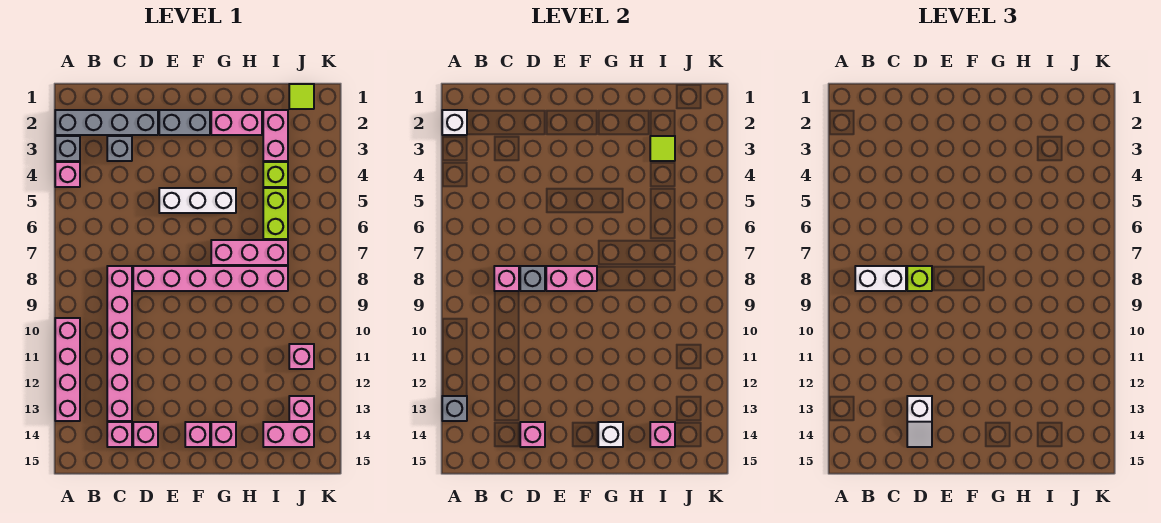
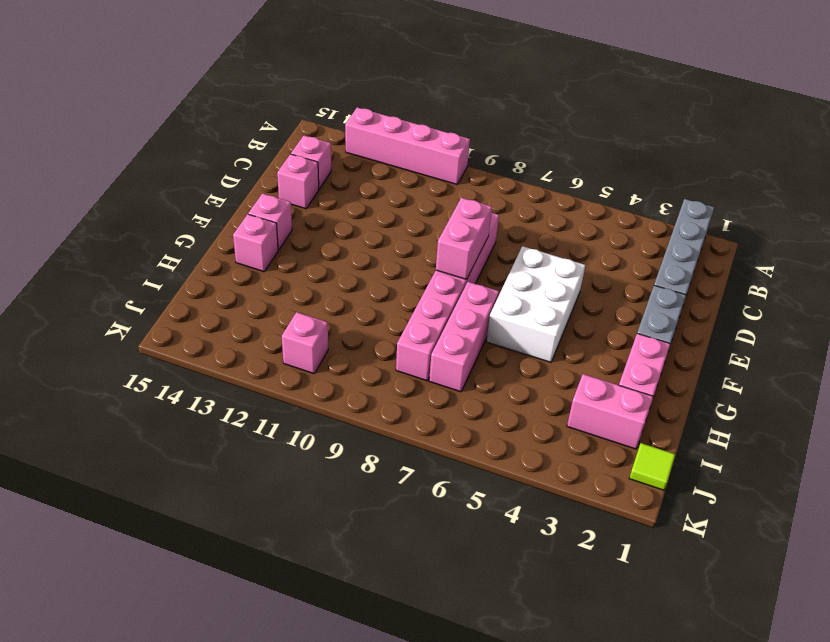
white 2x3 brick [486,246,585,362] -> white 1x3 brick [159,188,236,213]
none -> grey 1x1 brick [55,136,80,161]
none -> pink 1x1 brick [55,162,80,187]
none -> grey 1x1 brick [107,136,132,161]
none -> pink 1x6 brick [107,266,132,421]

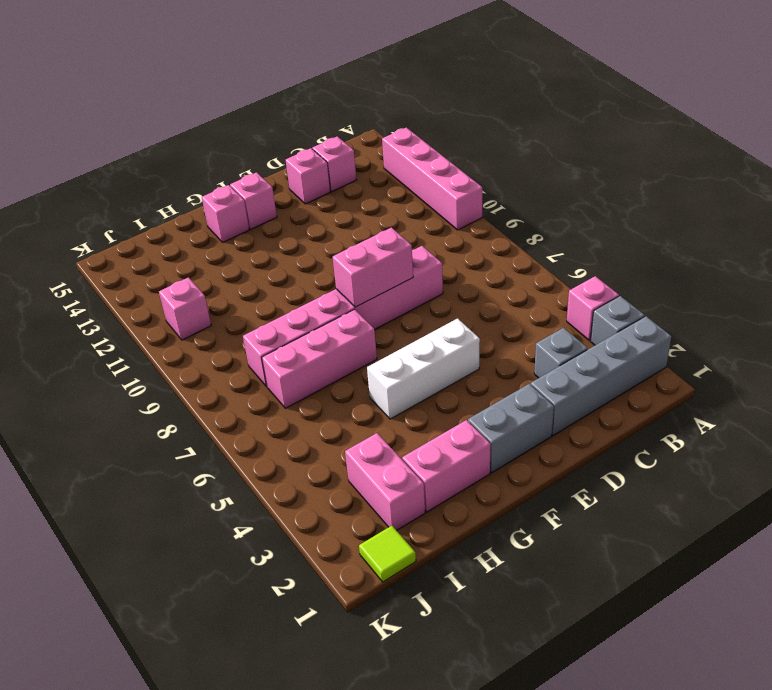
none -> pink 1x6 brick [107,266,132,421]
none -> lime 1x1 brick [263,162,288,187]
none -> lime 1x2 brick [263,188,288,239]
none -> pink 1x2 brick [263,422,314,447]

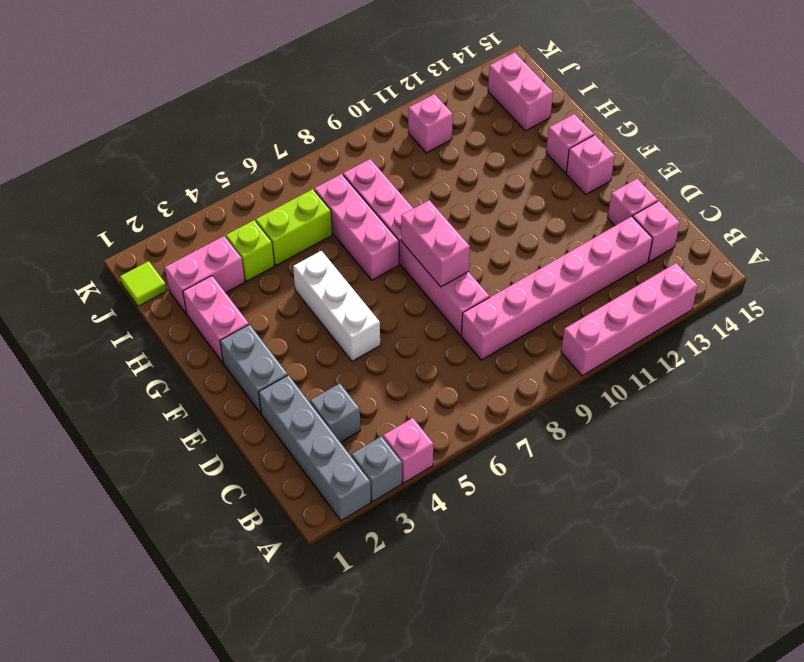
none -> pink 1x1 brick [289,396,314,421]
none -> white 1x1 brick [442,110,467,135]
none -> grey 1x1 brick [442,396,467,421]
none -> pink 1x1 brick [494,266,519,291]

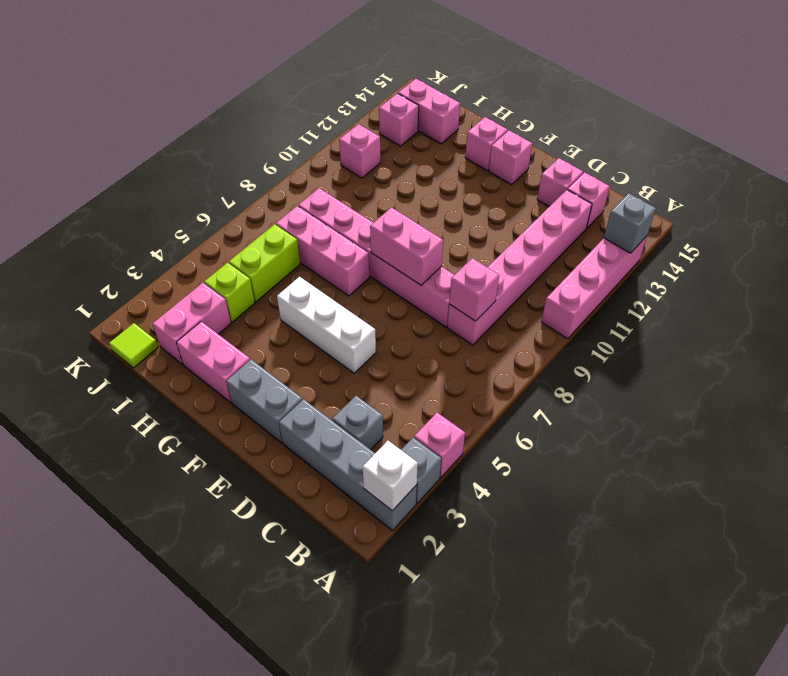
none -> grey 1x1 brick [520,266,545,291]
none -> pink 1x1 brick [520,422,545,447]
none -> white 1x1 brick [598,422,623,447]
none -> lime 1x1 tile [650,136,675,161]

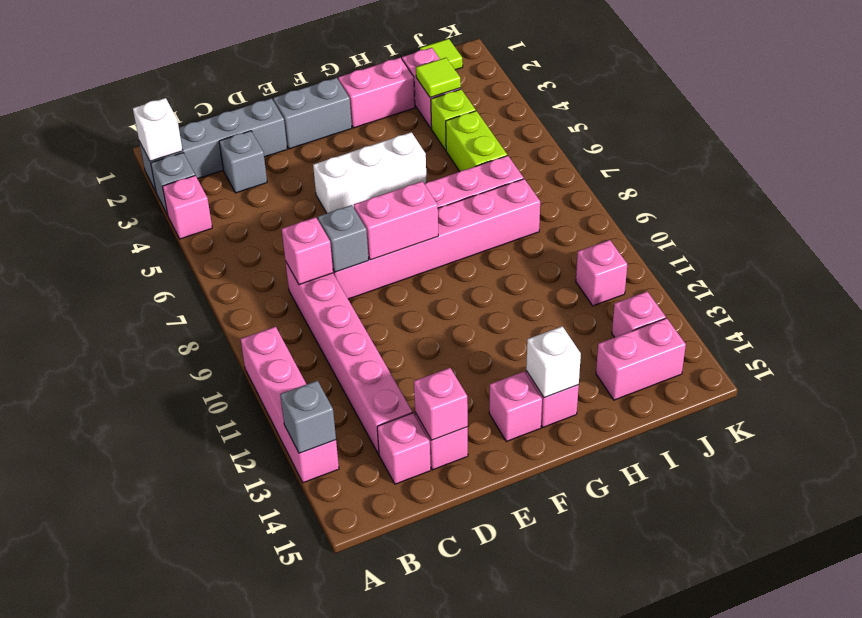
none -> pink 1x1 brick [650,422,675,447]
none -> white 1x2 brick [855,266,906,291]
none -> lime 1x1 brick [907,266,932,291]
none -> white 1x2 slope [907,396,932,447]

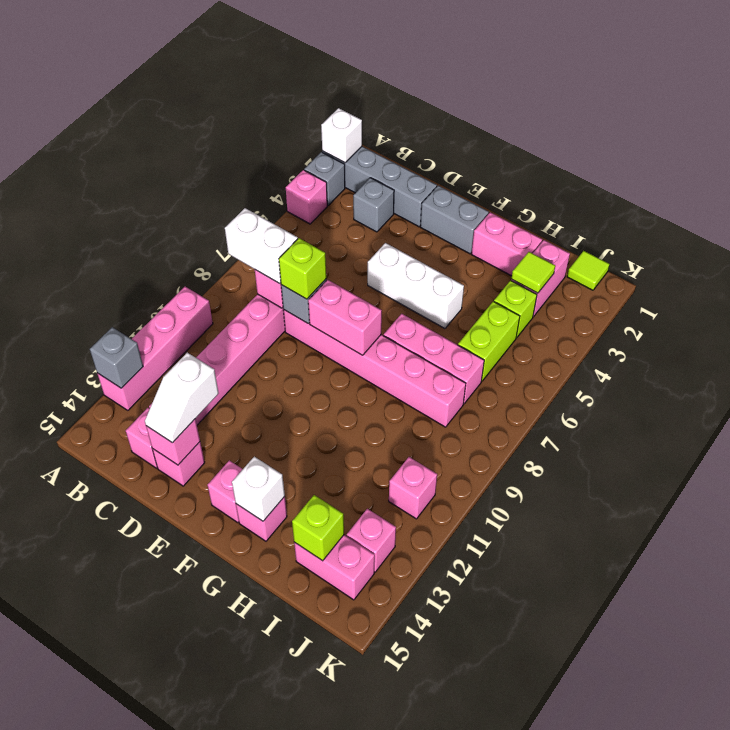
lime 1x1 brick [292,495,344,561] -> pink 1x1 brick [650,422,675,447]

